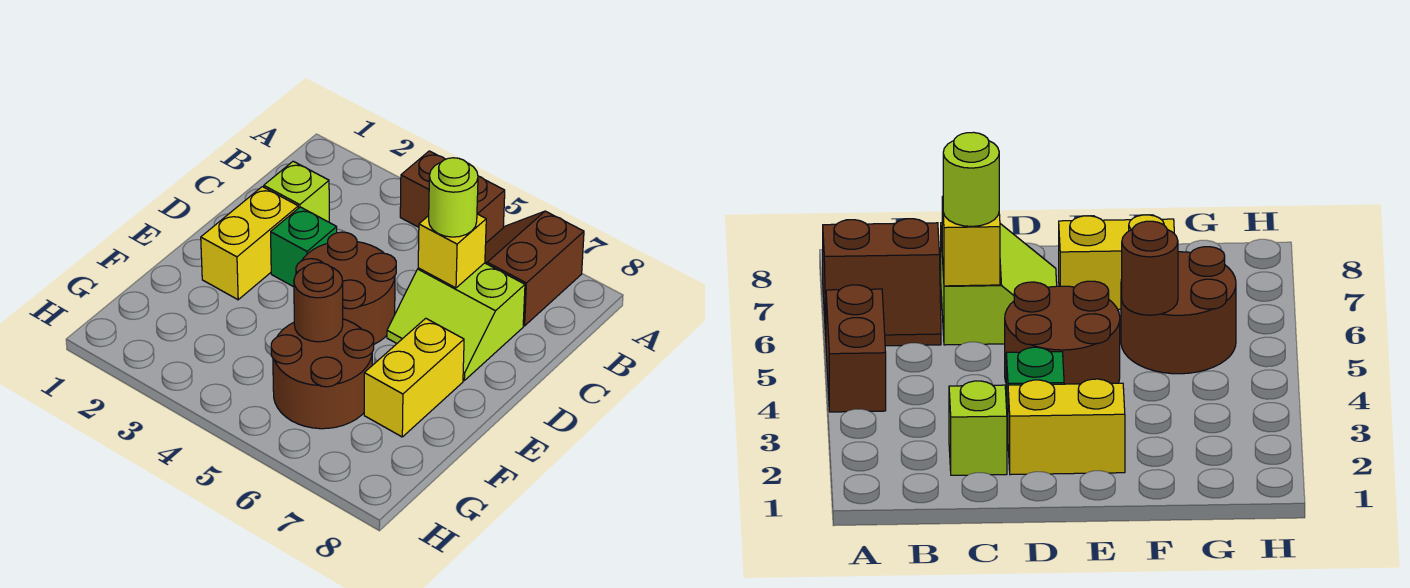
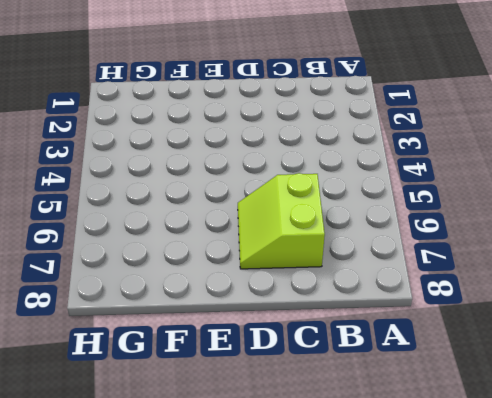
none -> brown 1x2 brick [400,151,505,243]
none -> brown 2x2 slope [485,211,584,326]
none -> lime 1x1 brick [264,161,329,222]

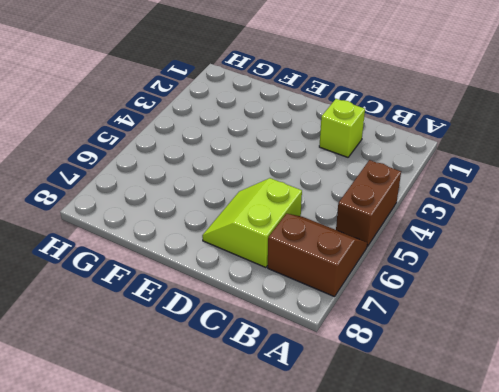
none -> yellow 1x2 brick [201,187,298,300]
none -> green 1x1 brick [271,207,337,287]
none -> brown 2x2 round brick [296,232,396,344]

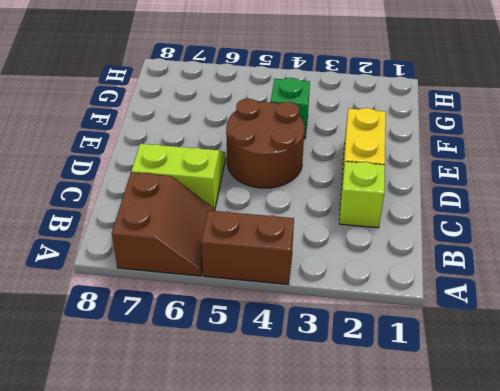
green 1x1 brick [271,78,310,139] -> green 1x1 brick moved to [271,207,337,287]
none -> yellow 1x2 brick [364,318,464,437]
none -> brown 2x2 round brick [271,319,374,429]
none -> yellow 1x1 brick [418,214,486,288]

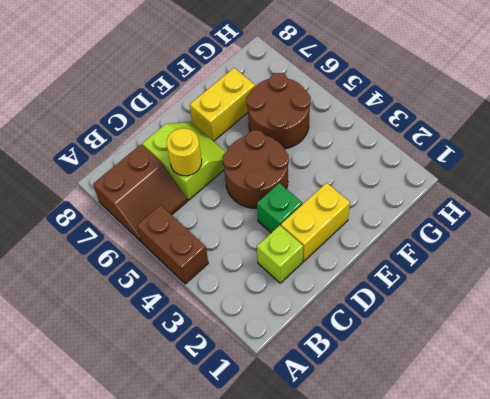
yellow 1x1 round brick [167,128,202,176] -> yellow 1x1 brick [418,214,486,288]
none -> brown 1x1 round brick [294,263,343,342]
none -> lime 1x1 round brick [429,158,478,237]

